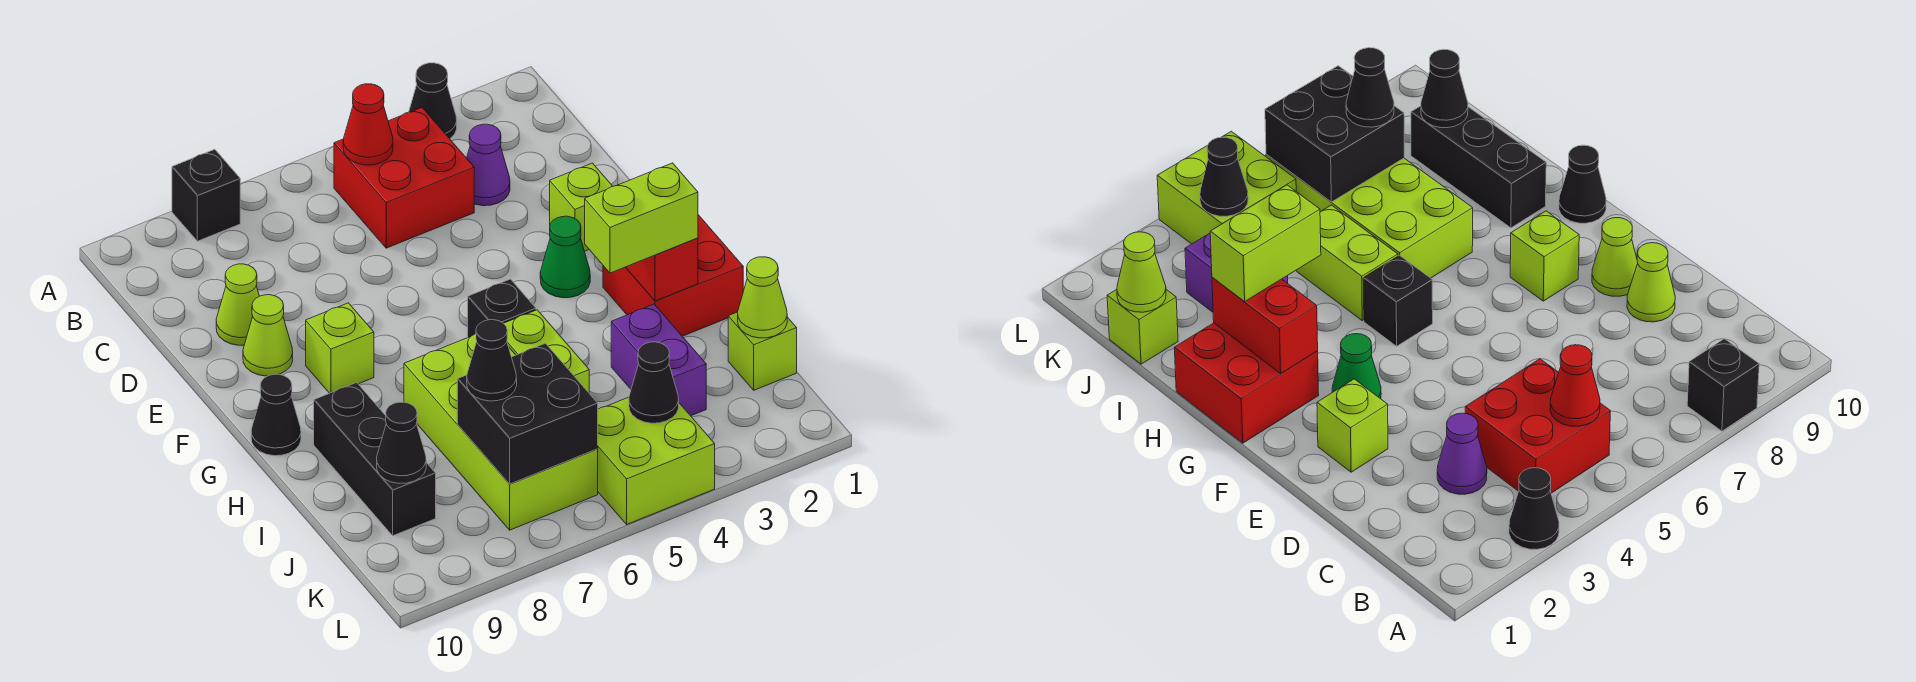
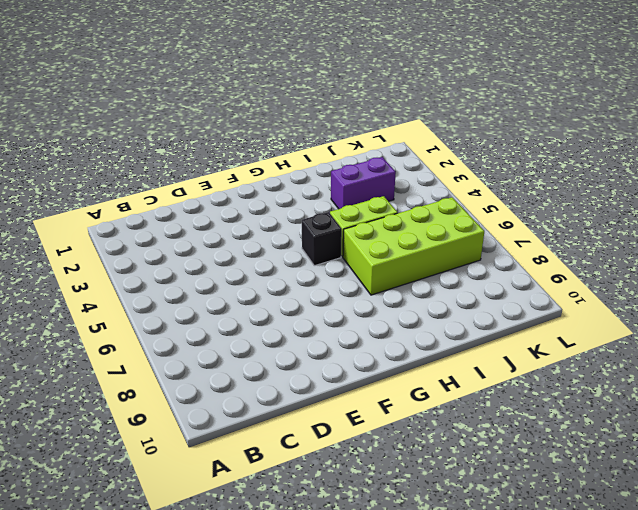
none -> black 1x1 cone [409,63,457,139]
none -> black 1x1 brick [172,149,240,241]
none -> red 2x2 brick [334,108,474,248]

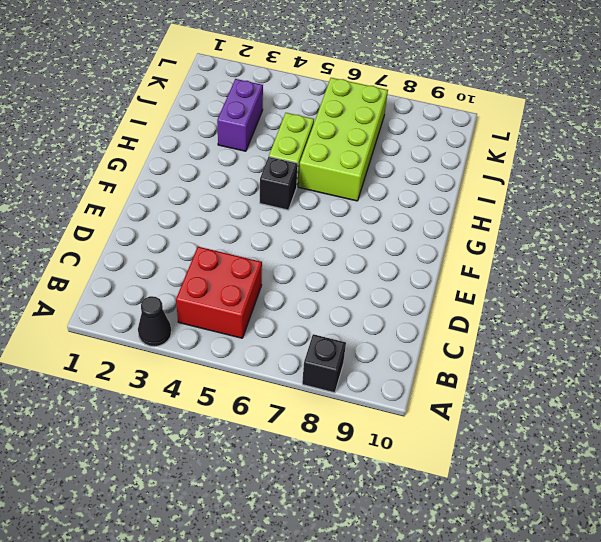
none -> purple 1x1 cone [467,124,510,206]
none -> lime 1x1 cone [216,264,259,345]
none -> lime 1x1 brick [550,163,613,251]

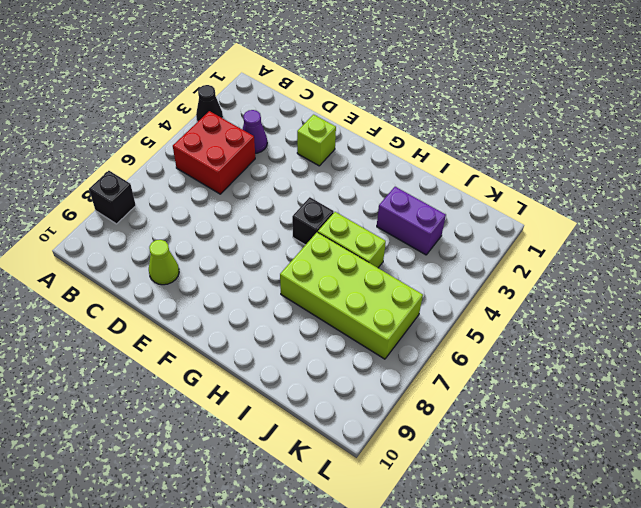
none -> lime 1x1 cone [243,295,293,376]
none -> green 1x1 cone [540,216,590,298]
none -> lime 1x1 brick [306,303,374,393]

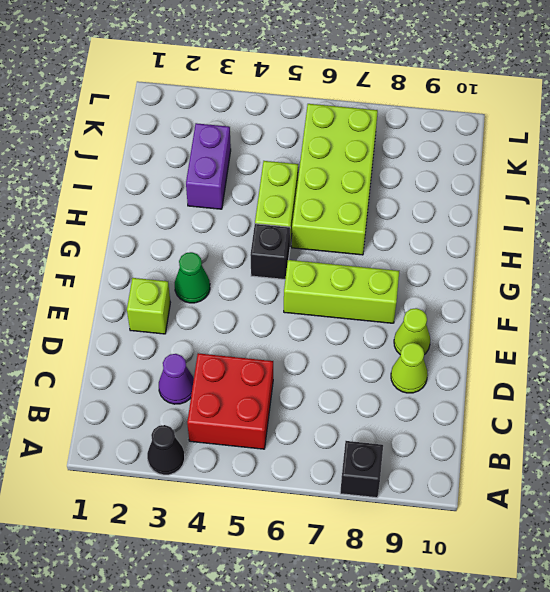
lime 1x3 brick [284,260,399,323] -> lime 1x1 brick [306,303,374,393]
none -> red 2x2 brick [603,215,743,336]
none -> black 1x1 cone [251,374,301,456]
none -> black 1x3 brick [314,382,436,536]

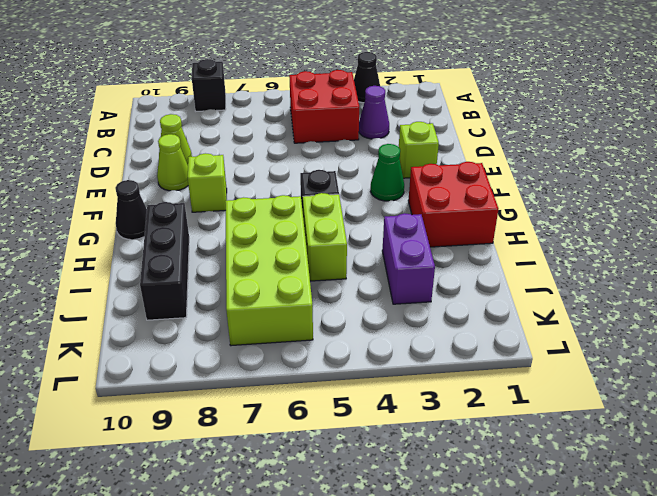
none -> lime 1x1 brick [728,312,797,390]
none -> lime 2x2 brick [598,397,715,524]
none -> red 1x1 cone [343,84,393,165]

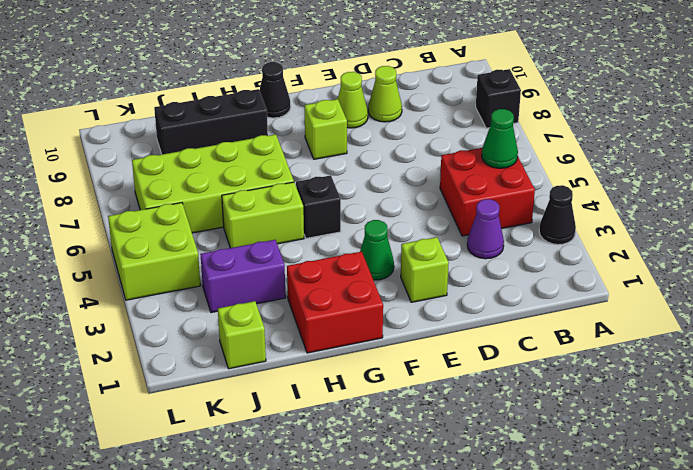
green 1x1 cone [482,109,518,168] -> red 1x1 cone [343,84,393,165]
none -> red 1x2 brick [625,238,698,301]
none -> lime 1x1 cone [738,257,787,338]
none -> black 2x2 brick [457,343,598,484]

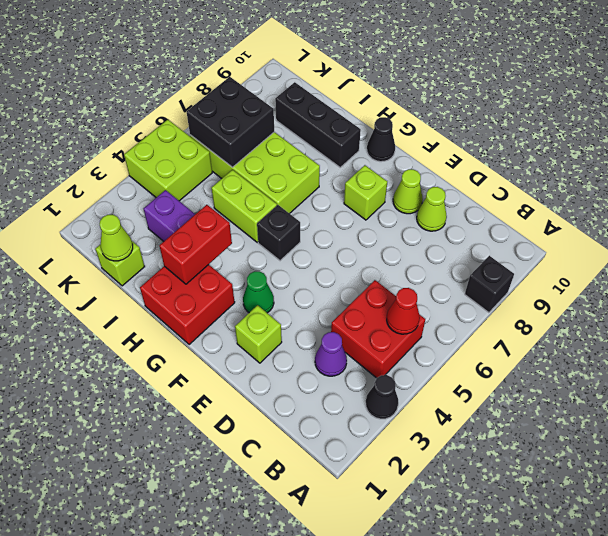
red 1x2 brick [159,205,232,284] -> red 1x2 brick turned to [625,238,698,301]
none -> black 1x1 cone [377,402,426,483]
none -> black 1x1 cone [629,342,679,423]
none -> lime 1x2 brick [585,163,698,273]

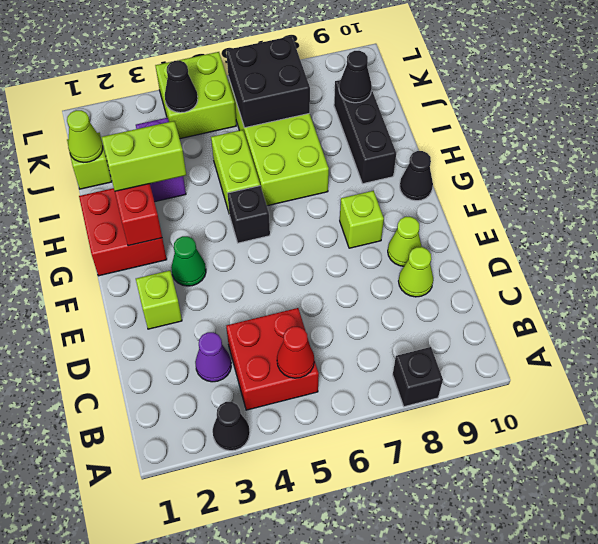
none -> black 1x1 cone [467,320,517,401]

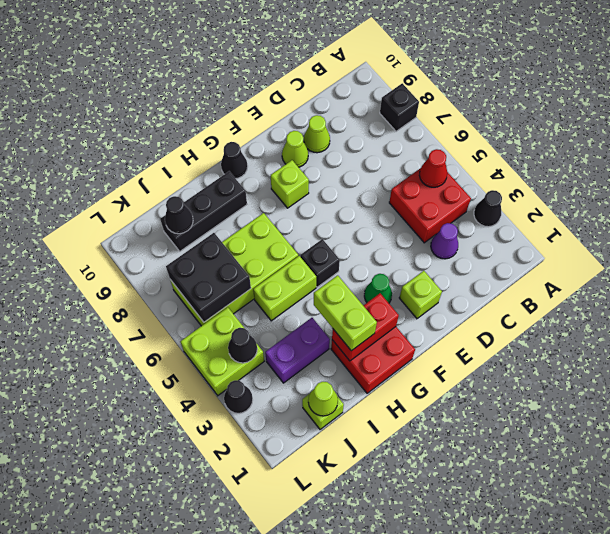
black 1x1 cone [224,380,253,413] -> black 1x1 cone moved to [467,320,517,401]

